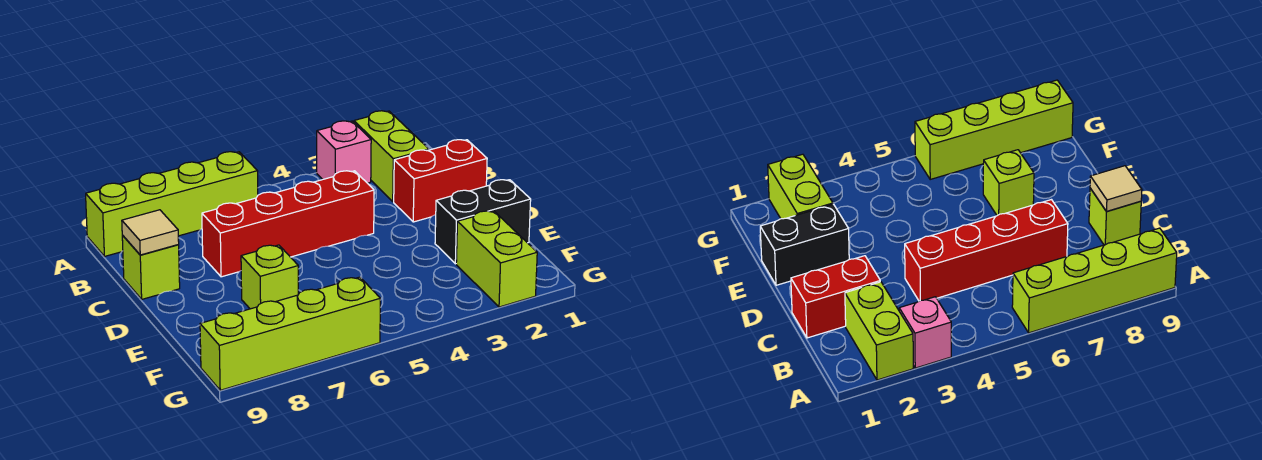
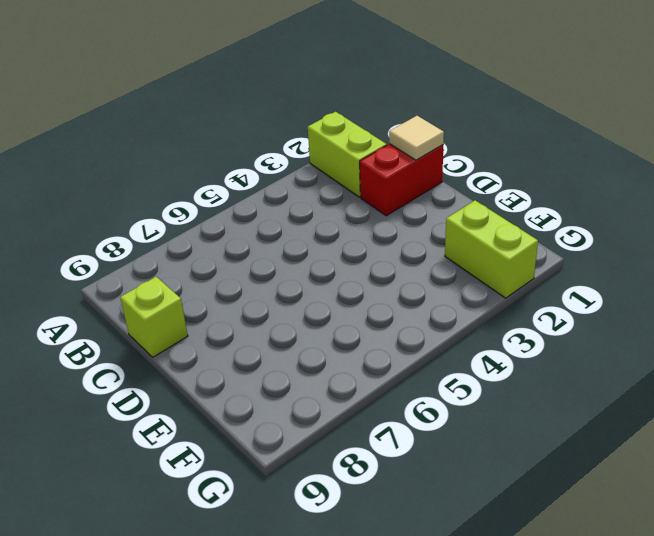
tan 1x1 tile [389,116,444,160] -> tan 1x1 tile moved to [122,210,179,255]
none -> pink 1x1 brick [317,121,371,183]
none -> lime 1x4 brick [86,152,258,256]

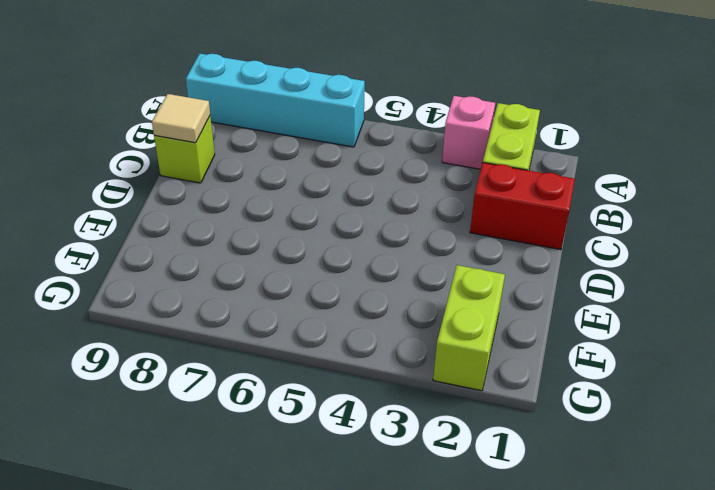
cyan 1x4 brick [186,54,365,147] -> lime 1x4 brick [86,152,258,256]
none -> red 1x4 brick [202,171,374,277]
none -> black 1x2 brick [435,180,531,264]

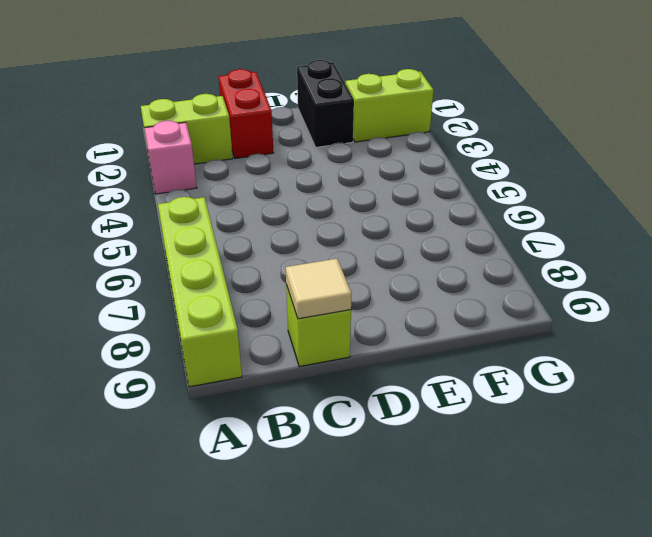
none -> red 1x4 brick [202,171,374,277]
none -> lime 1x1 brick [241,245,298,309]

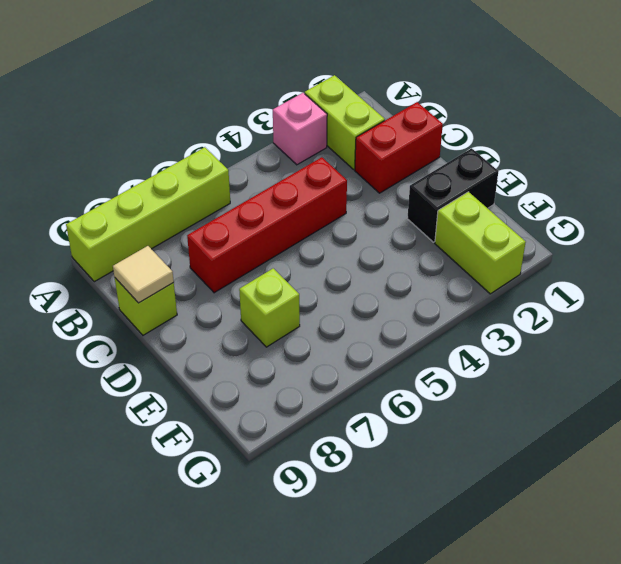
none -> lime 1x4 brick [200,277,380,390]

